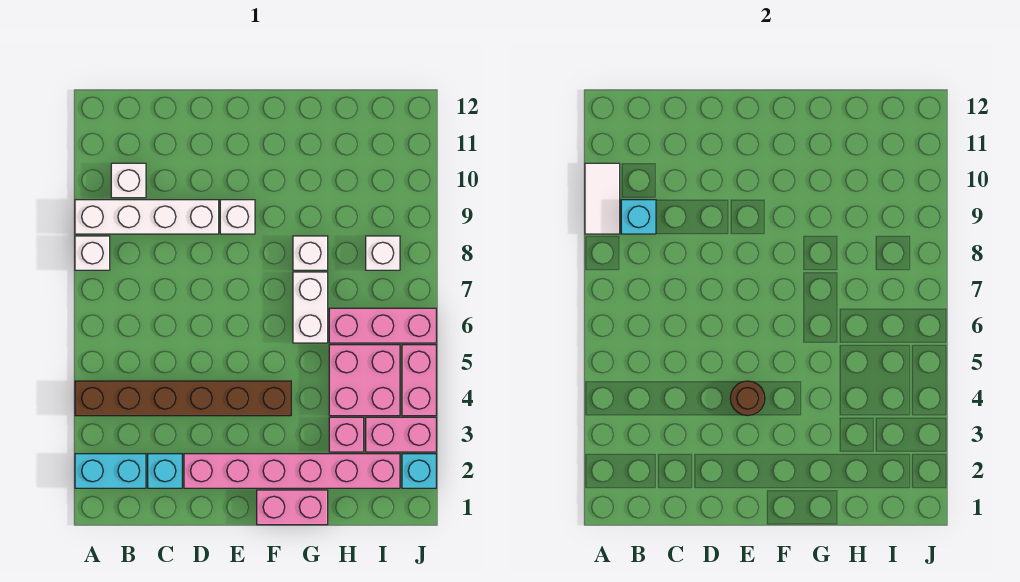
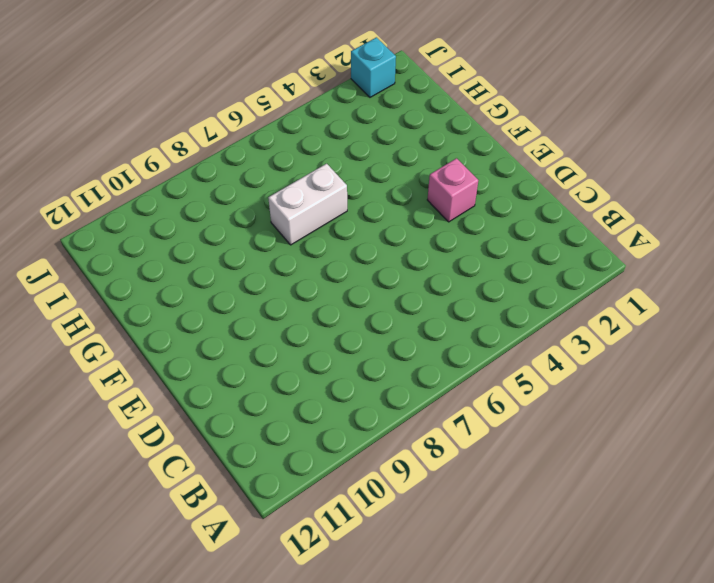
pink 1x1 brick [427,158,478,222] -> pink 1x1 brick moved to [329,417,364,452]
none -> cyan 1x2 brick [75,454,146,488]
none -> brown 1x6 brick [75,381,291,416]
none -> white 1x1 brick [75,236,110,270]

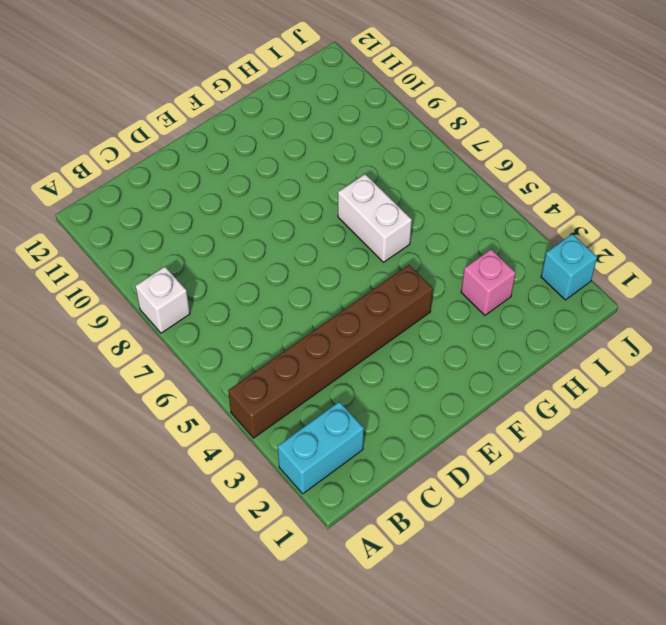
none -> white 1x4 brick [75,200,219,234]
none -> white 1x1 brick [111,163,146,198]
none -> cyan 1x1 brick [148,454,182,488]

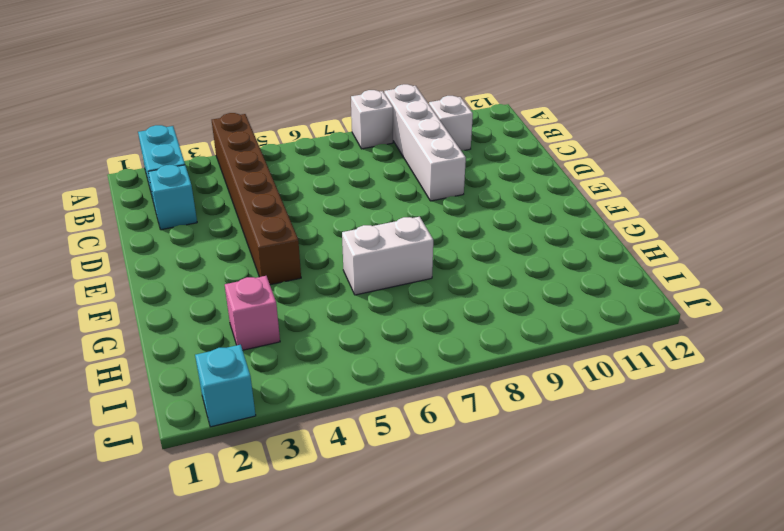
none -> pink 1x6 brick [184,454,400,488]
none -> white 1x1 brick [220,200,255,234]
none -> pink 1x2 brick [257,490,328,525]

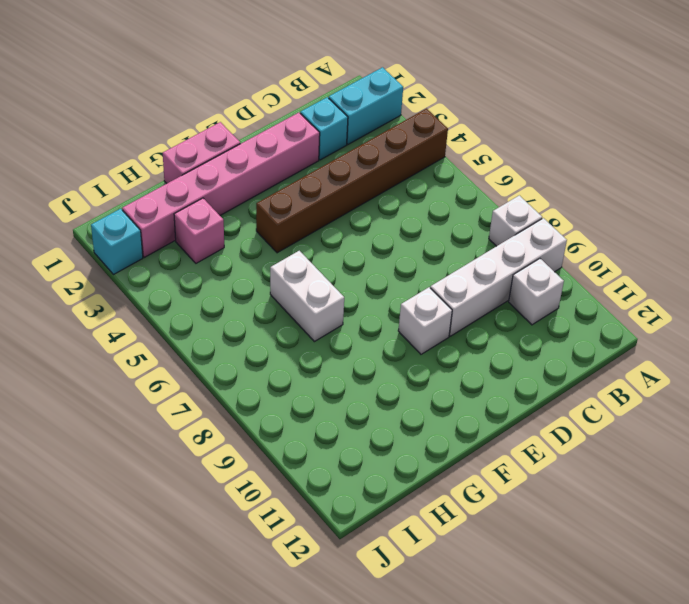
none -> white 1x1 brick [293,236,328,270]
none -> pink 2x2 brick [329,345,400,416]
none -> pink 1x3 brick [329,308,436,343]

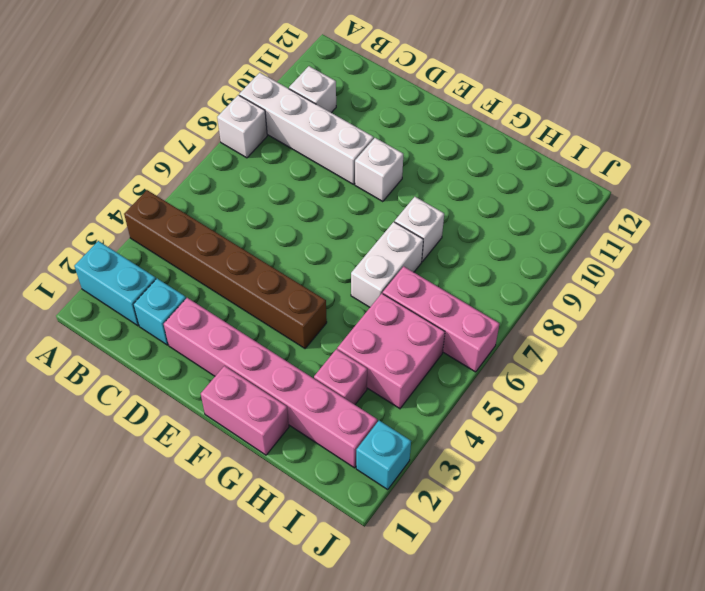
none -> pink 1x2 brick [366,417,436,452]
none -> white 1x1 brick [366,236,400,270]
none -> pink 1x2 brick [402,345,436,416]

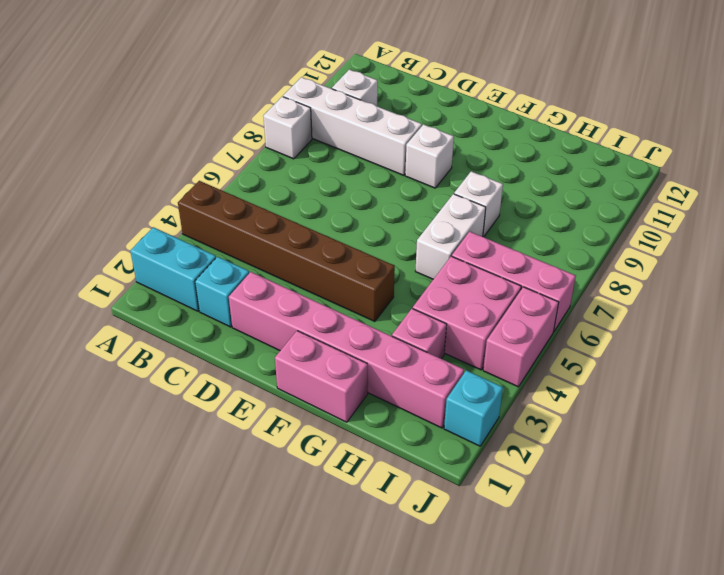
none -> pink 1x2 brick [366,417,436,452]
none -> white 1x1 brick [366,236,400,270]
none -> white 1x2 tile [585,163,620,234]

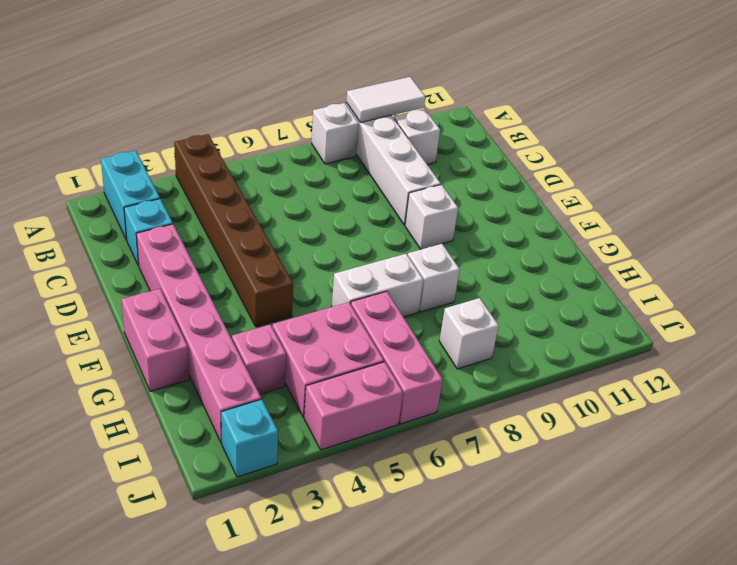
none -> pink 1x2 brick [366,417,436,452]
none -> cyan 1x1 brick [621,200,656,234]
none -> brown 1x1 round brick [730,381,765,416]

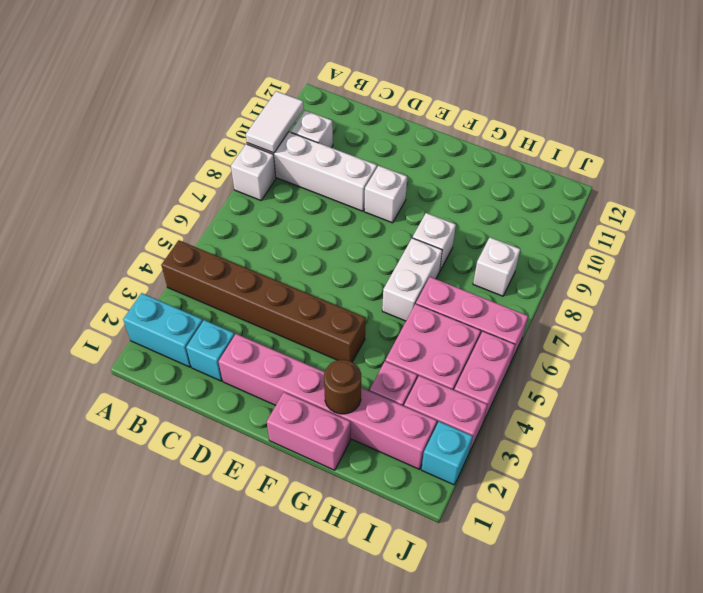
brown 1x1 round brick [324,360,361,414] -> brown 1x1 round brick moved to [730,381,765,416]
none -> cyan 1x1 brick [621,200,656,234]

